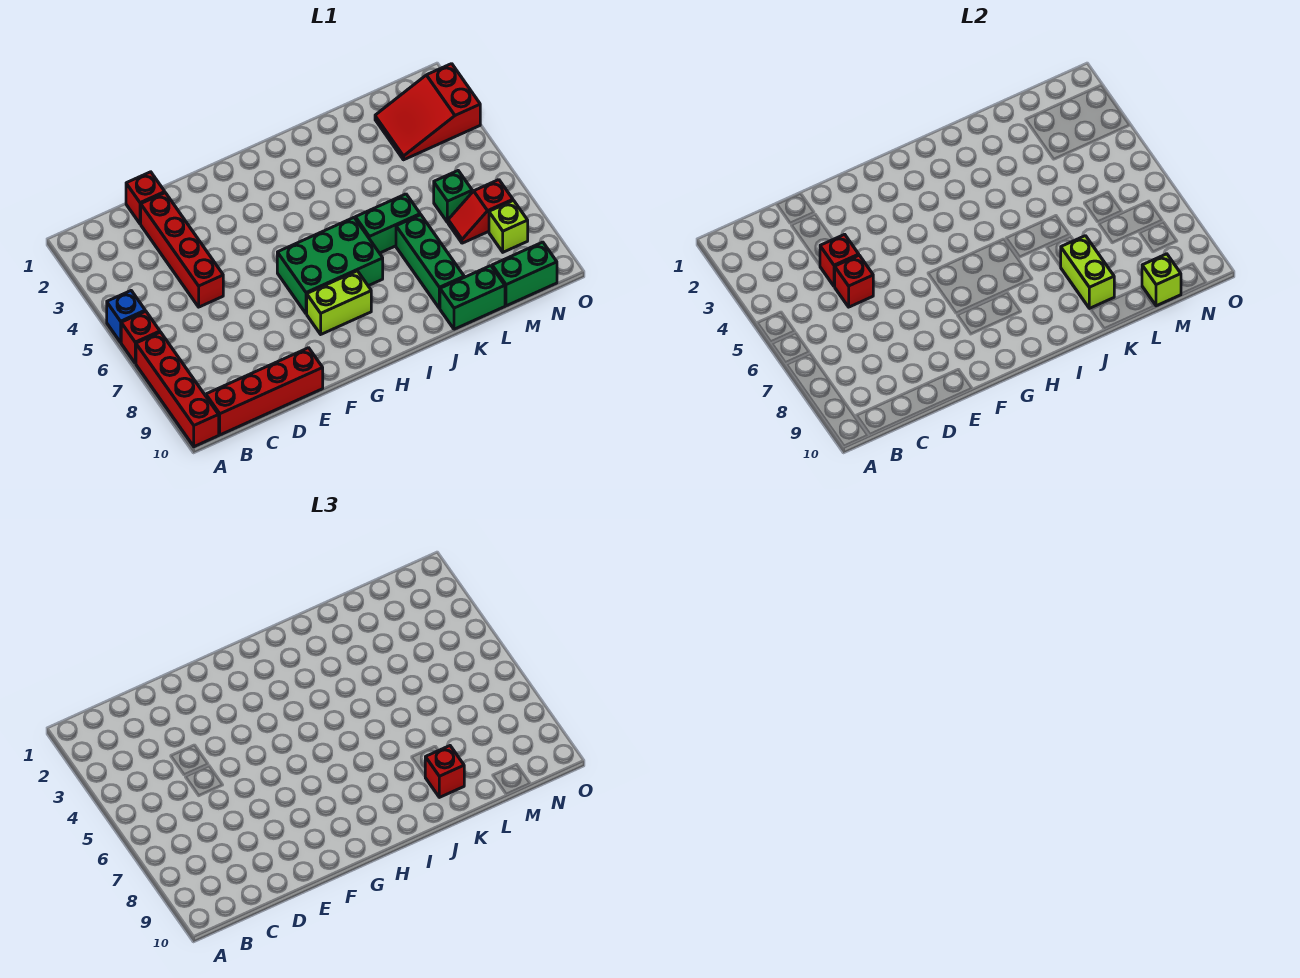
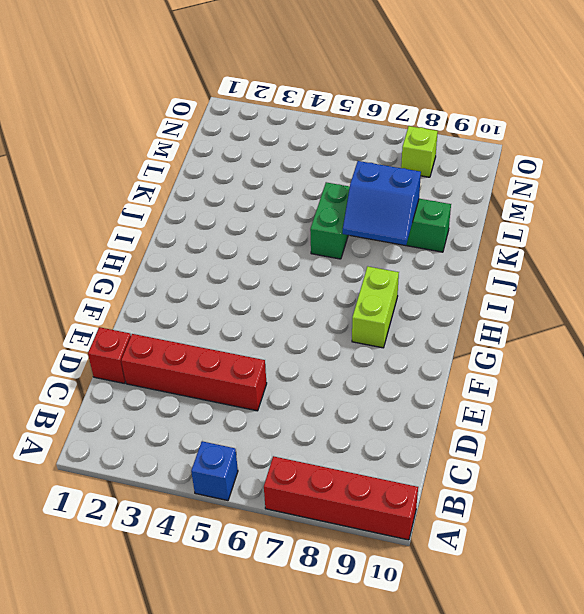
blue 2x2 slope [343,161,421,245] -> lime 1x2 brick [1060,236,1114,308]
none -> red 1x1 brick [121,311,160,363]
none -> red 1x4 brick [206,348,323,435]
none -> green 2x3 brick [277,218,383,314]

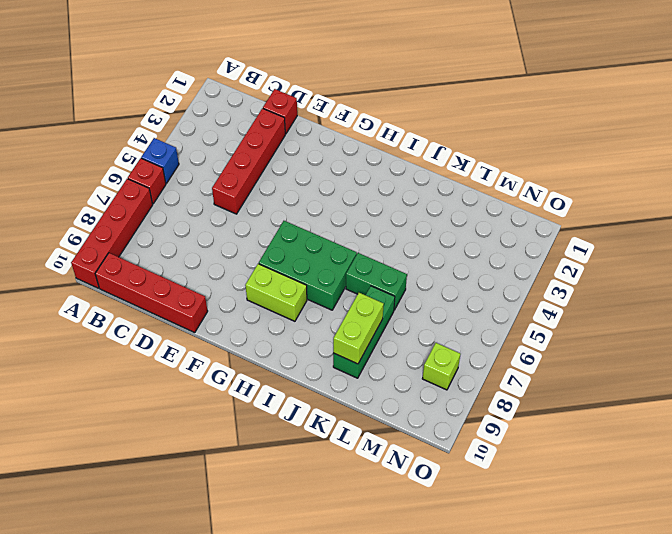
none -> green 1x2 brick [440,266,505,329]
none -> red 2x3 slope [375,64,480,160]
none -> green 1x1 brick [434,171,472,222]

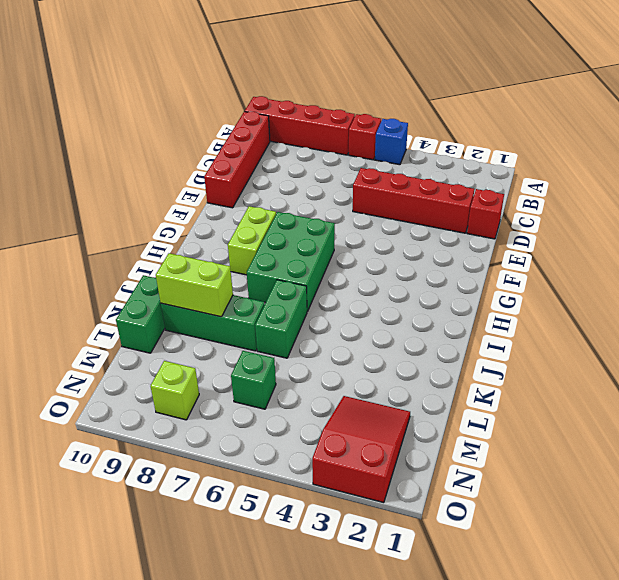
none -> red 1x2 slope [448,180,513,243]
none -> green 1x2 brick [492,242,557,306]
none -> red 1x1 brick [820,234,859,286]

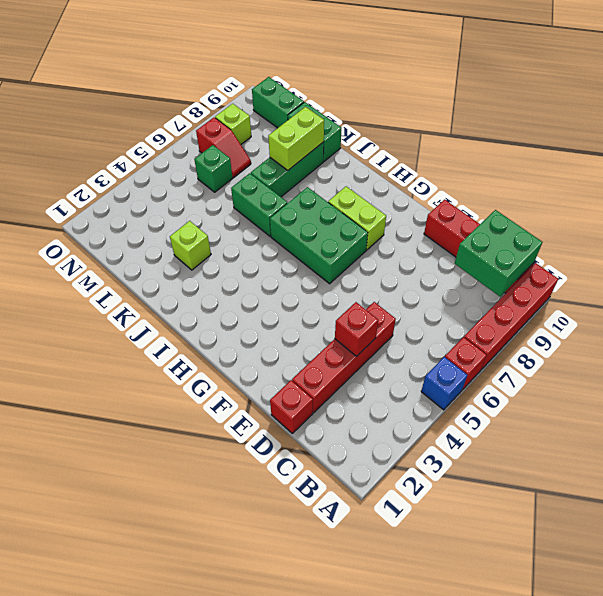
green 2x2 brick [455,210,542,297] -> none
lime 1x1 brick [170,221,211,270] -> lime 1x1 brick moved to [1142,254,1181,306]
none -> red 2x3 slope [375,64,480,160]
none -> red 1x1 brick [834,255,873,307]
none -> red 1x1 brick [425,746,464,797]

